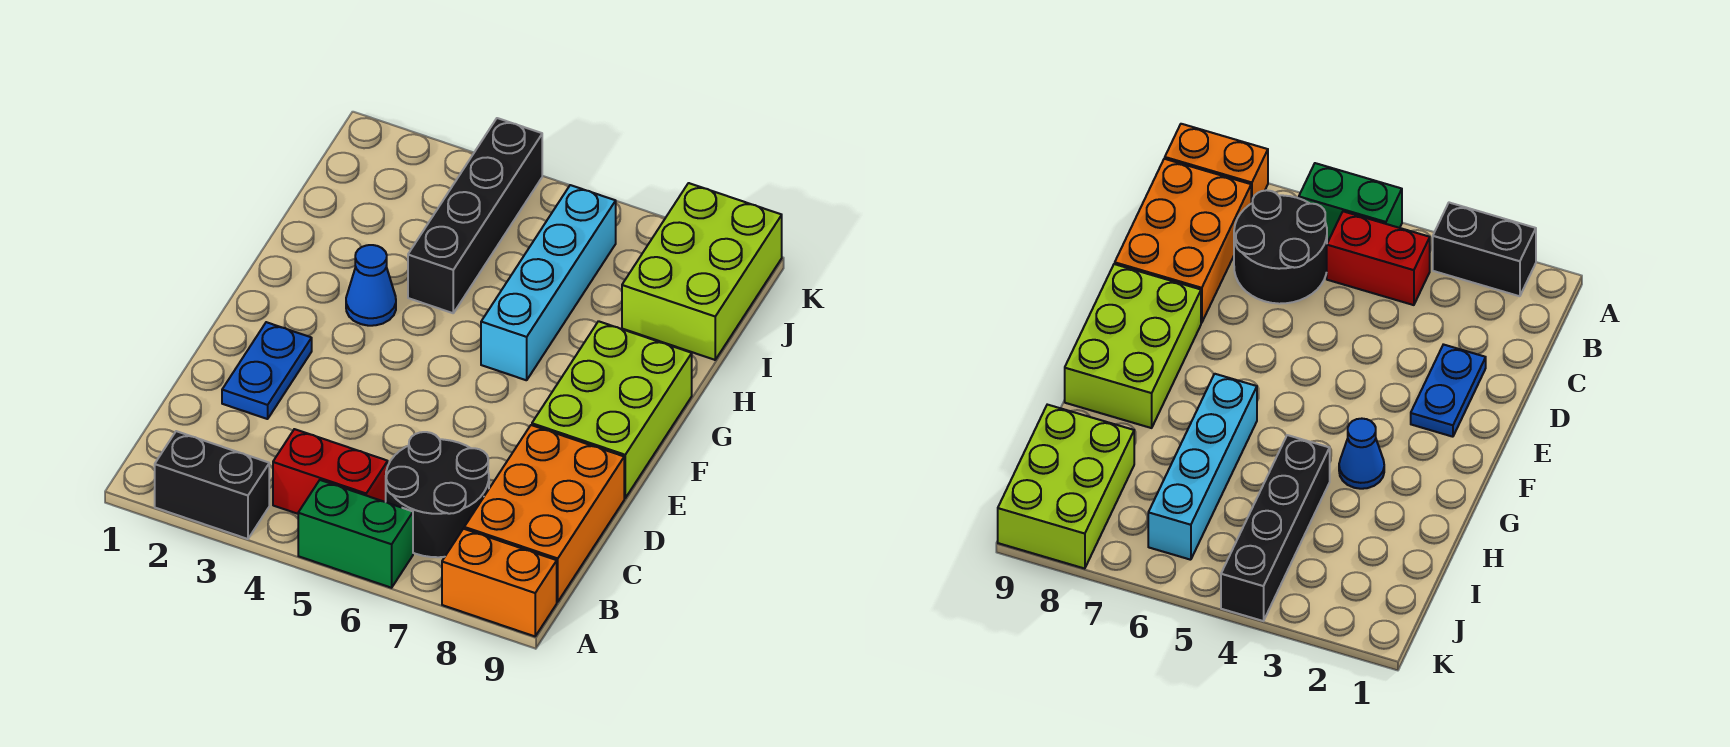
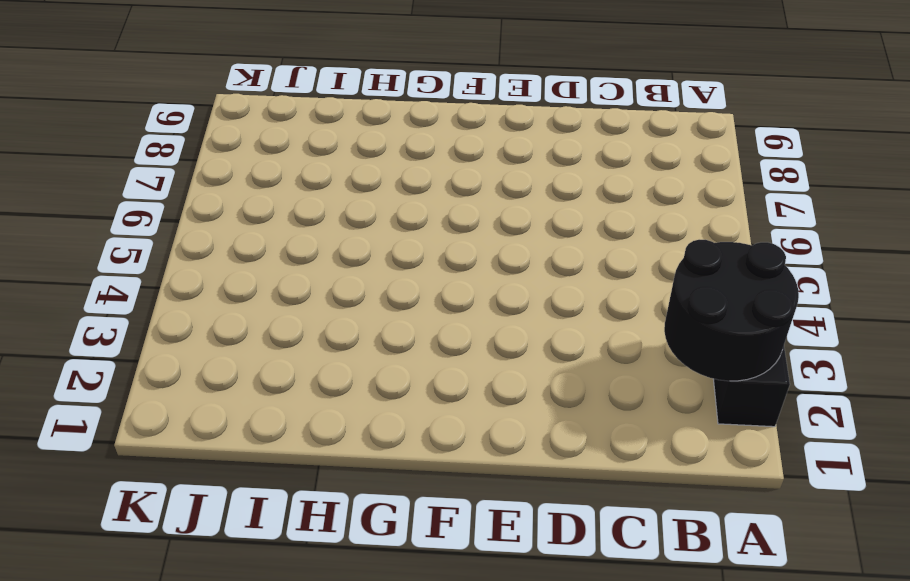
black 2x2 round brick [664,240,799,381] -> black 2x2 round brick moved to [386,432,489,557]
none -> green 1x2 brick [298,480,413,588]
none -> orange 1x2 brick [442,529,557,636]
none -> red 1x2 brick [273,429,388,514]

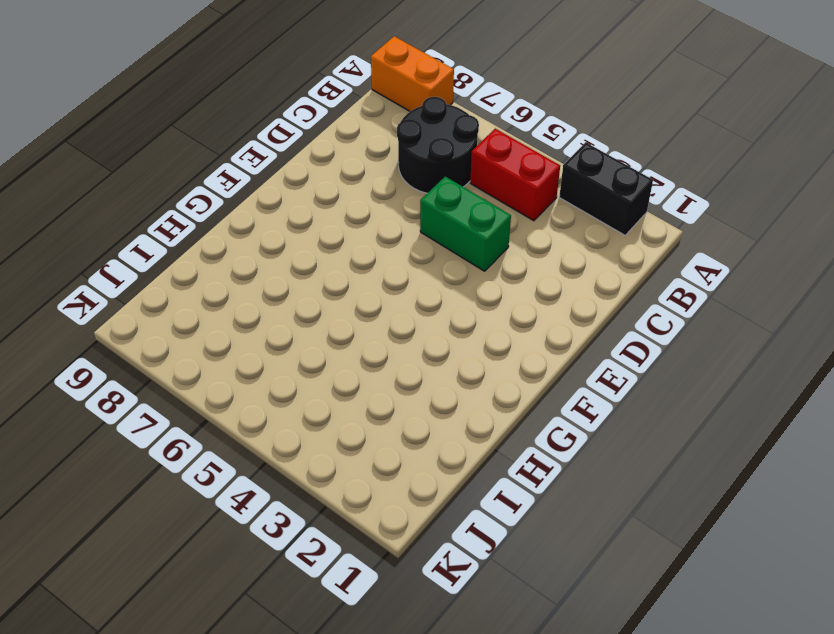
green 1x2 brick [420,176,511,271] -> green 1x2 brick moved to [298,480,413,588]
none -> orange 2x3 brick [464,425,624,602]
none -> blue 1x2 plate [222,322,312,419]
none -> lime 2x3 brick [532,321,692,498]

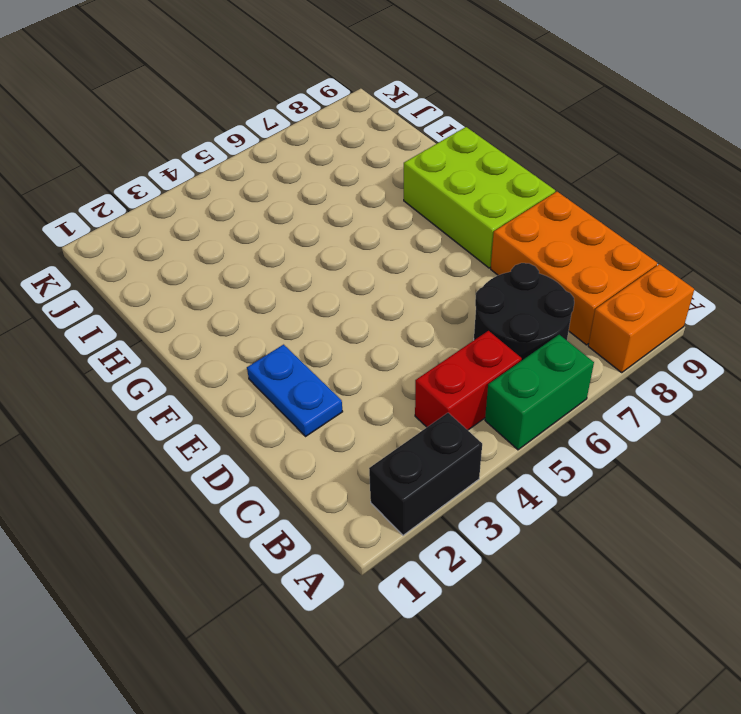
none -> blue 1x1 cone [346,245,396,326]
none -> cyan 1x4 brick [481,185,616,380]
none -> black 1x4 brick [408,118,542,313]

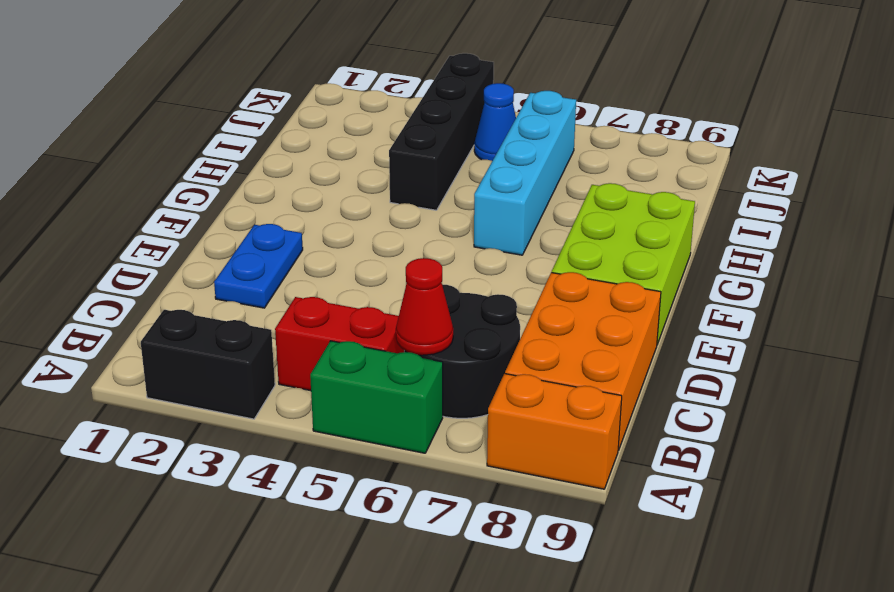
red 1x1 cone [396,258,453,355] -> none
blue 1x1 cone [474,83,516,161] -> blue 1x1 cone moved to [346,245,396,326]
none -> lime 2x3 brick [622,183,782,360]

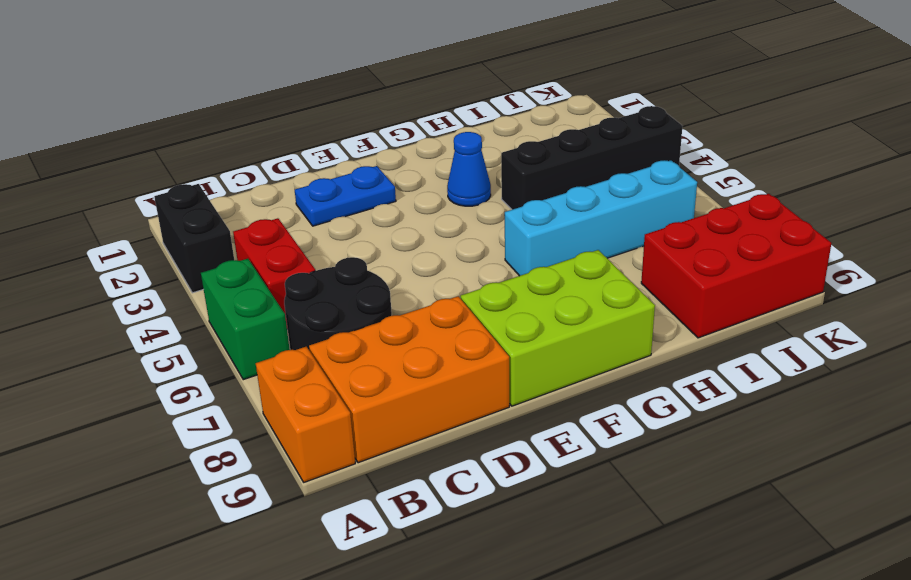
red 2x3 brick [641,194,831,338] -> lime 2x3 brick [622,183,782,360]

